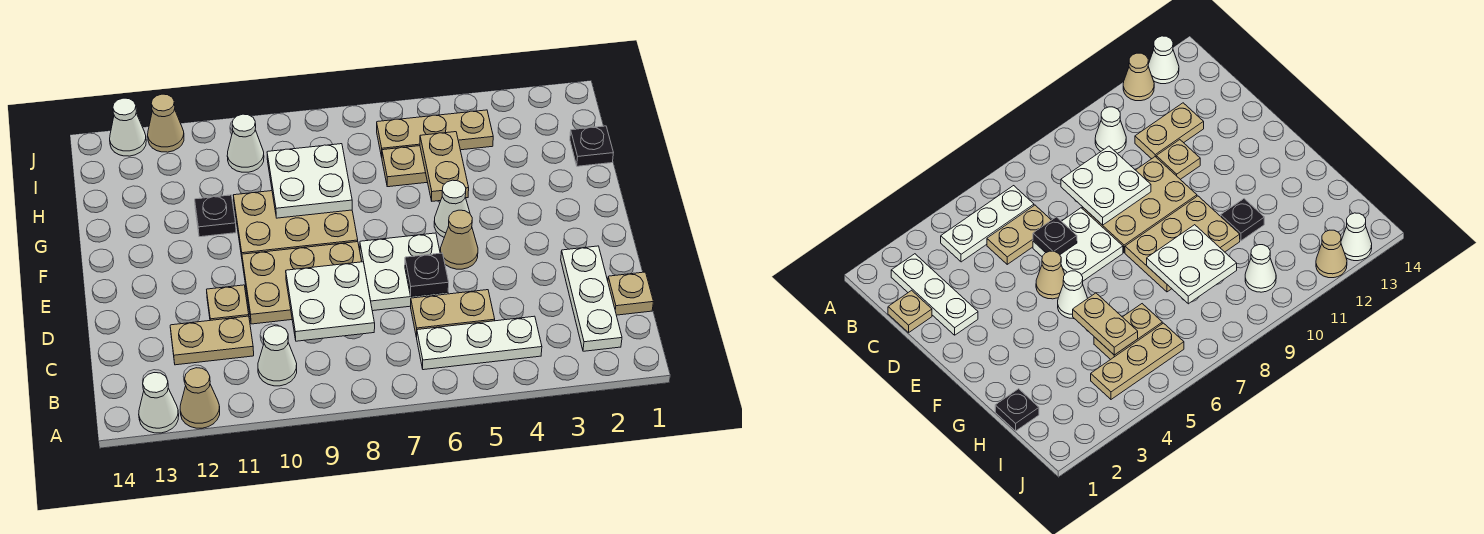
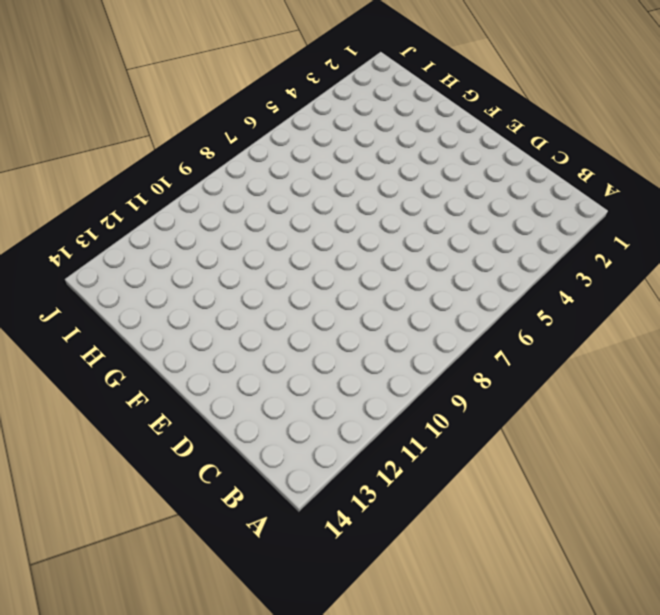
none -> tan 1x1 cone [180,368,220,428]
none -> white 1x1 cone [139,373,179,433]
none -> white 1x3 plate [561,246,622,351]

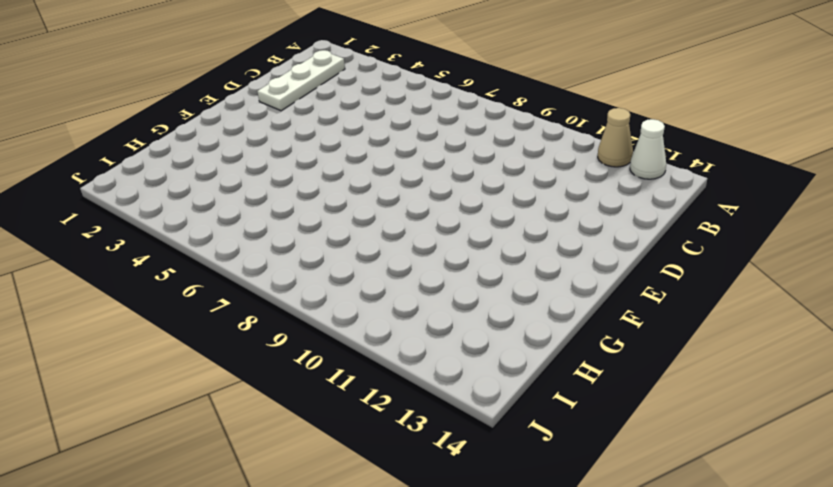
none -> white 1x3 plate [417,316,542,370]
none -> white 1x1 cone [258,326,297,386]
none -> tan 1x1 plate [608,272,653,315]

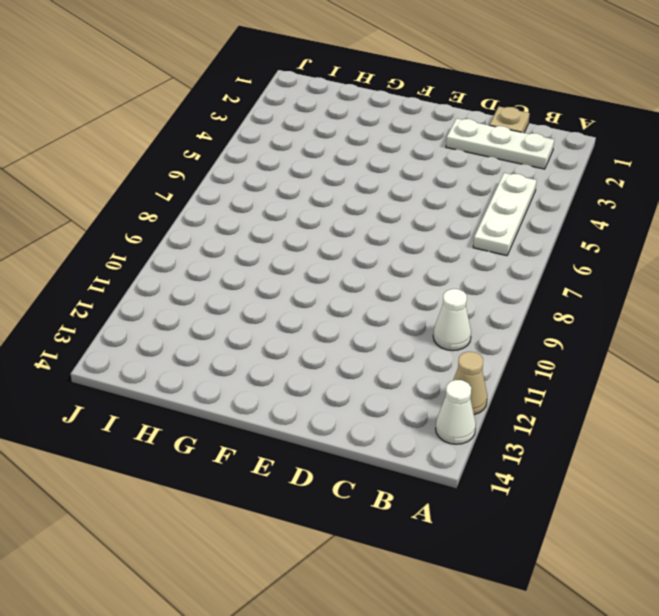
none -> tan 1x2 plate [411,290,495,337]
none -> tan 1x2 plate [170,316,254,365]
none -> white 2x2 plate [360,233,448,311]

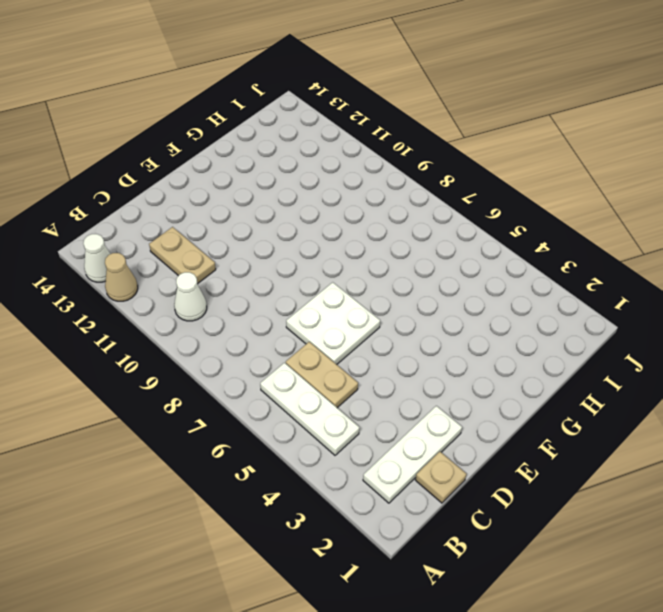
none -> tan 2x3 plate [242,242,362,324]
none -> tan 1x1 plate [207,285,249,320]
none -> tan 1x1 cone [441,210,478,269]

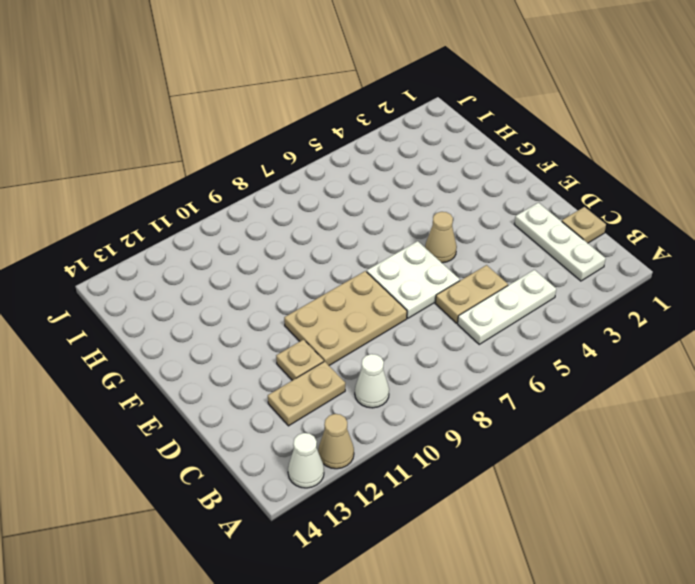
none -> white 1x1 cone [434,180,470,237]
none -> tan 2x3 plate [233,191,358,257]
none -> black 1x1 plate [195,195,236,237]

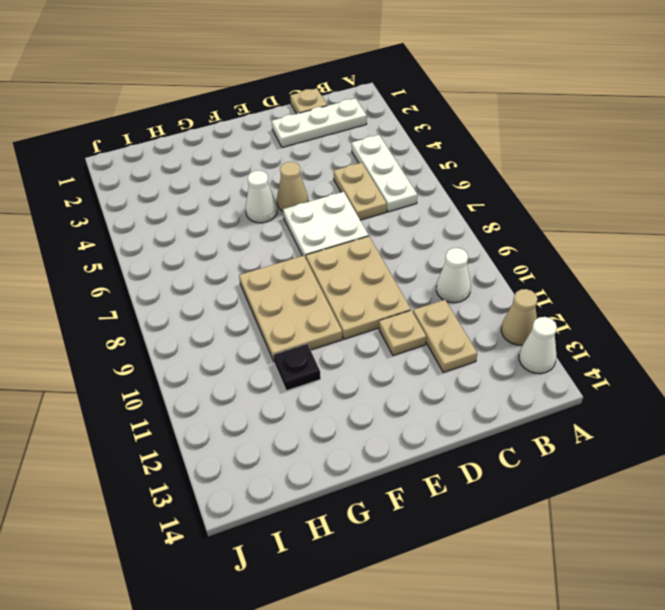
none -> black 1x1 plate [570,126,613,166]
none -> tan 1x2 plate [382,146,427,187]
none -> tan 1x3 plate [377,110,493,157]

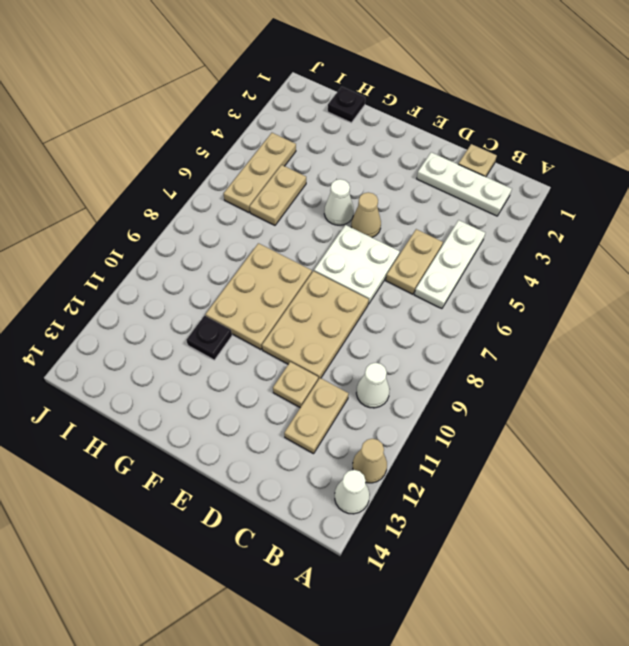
none -> white 1x1 cone [227,114,264,172]
none -> tan 1x1 cone [148,94,184,152]
none -> white 1x1 cone [110,98,146,156]

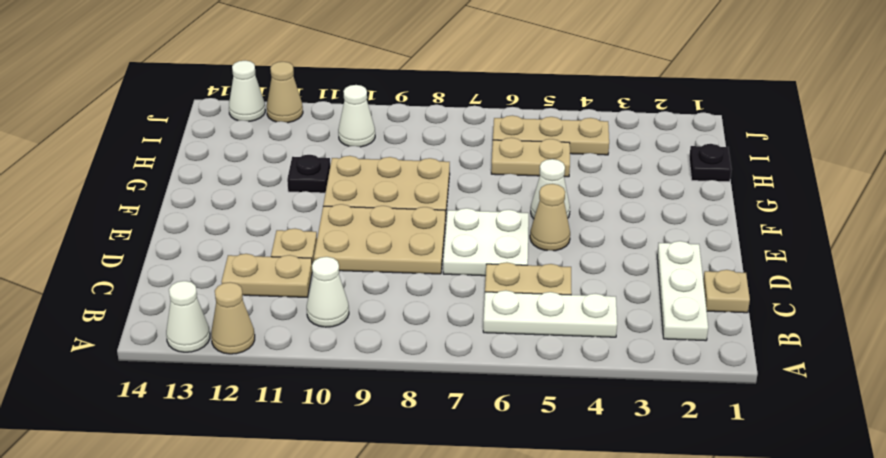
none -> white 2x2 plate [286,262,375,341]
none -> black 1x1 plate [405,253,449,296]
none -> tan 1x2 plate [420,132,469,201]

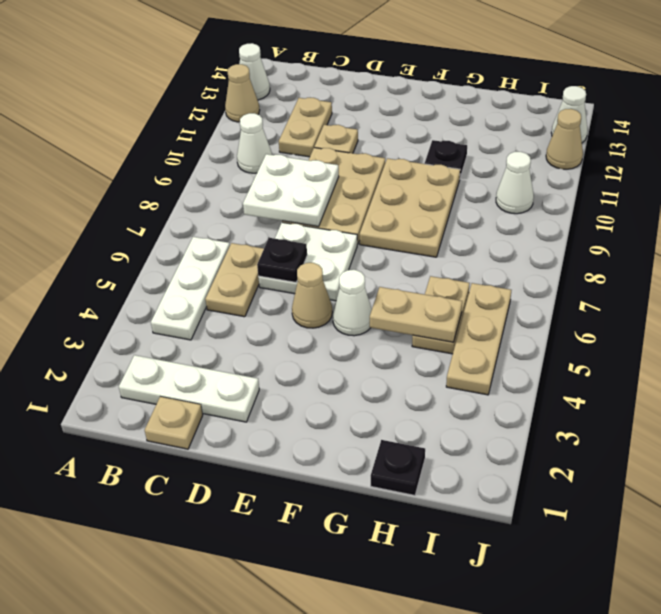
none -> white 2x2 plate [267,144,352,218]

